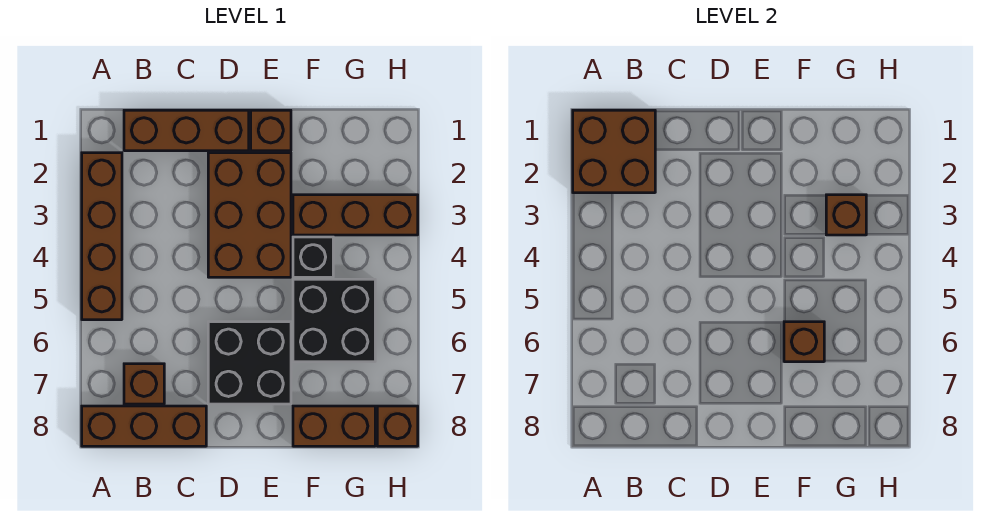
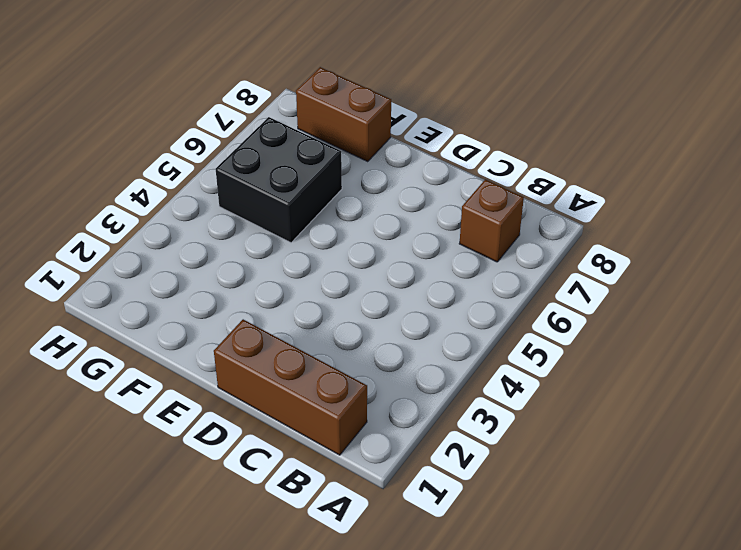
none -> brown 1x4 brick [82,153,122,320]
none -> brown 1x3 brick [82,406,206,446]
none -> brown 2x3 brick [208,153,291,277]

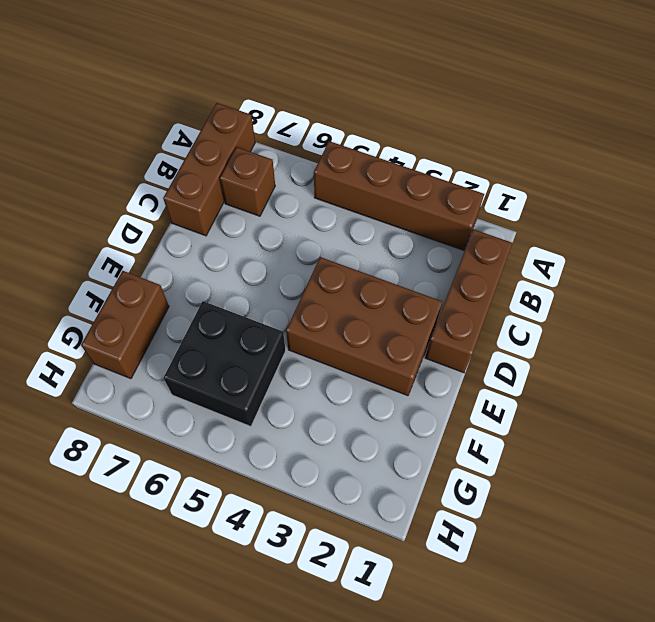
none -> black 2x2 brick [208,322,291,404]
none -> brown 1x1 brick [251,110,291,151]
none -> brown 1x3 brick [293,195,418,235]

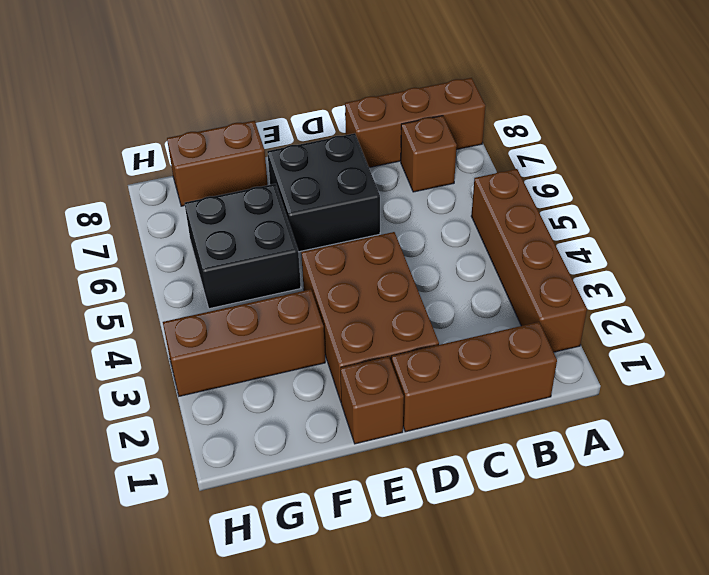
none -> black 1x1 brick [293,237,333,277]
none -> brown 1x1 brick [377,406,418,446]
none -> brown 2x2 brick [573,110,655,193]

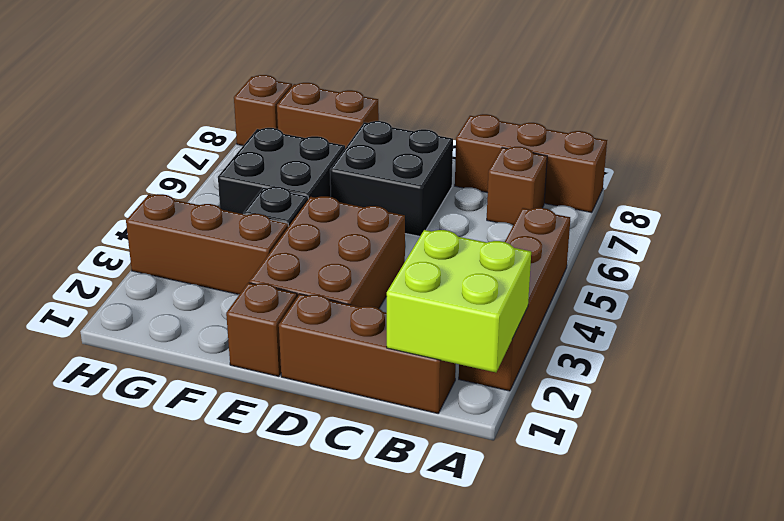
lime 2x2 brick [387,230,531,372] -> brown 2x2 brick [573,110,655,193]
none -> brown 1x1 brick [784,322,824,362]
none -> brown 1x1 brick [826,195,866,235]

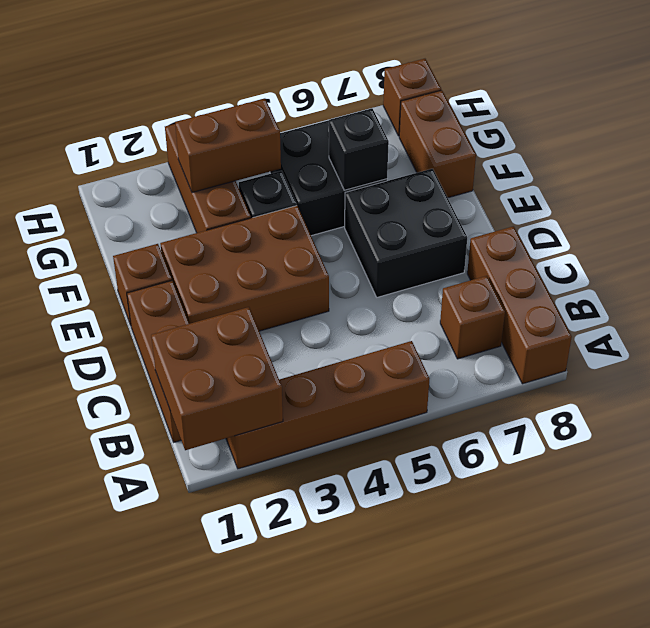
black 1x1 brick [329,108,389,190] -> brown 1x1 brick [784,322,824,362]
brown 1x2 brick [175,99,281,192] -> brown 1x1 brick [826,195,866,235]

